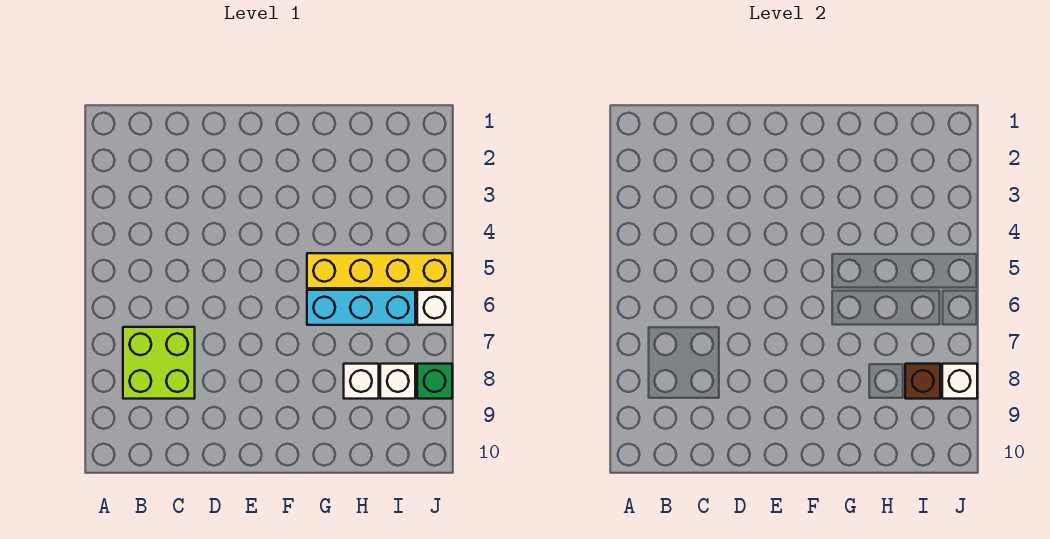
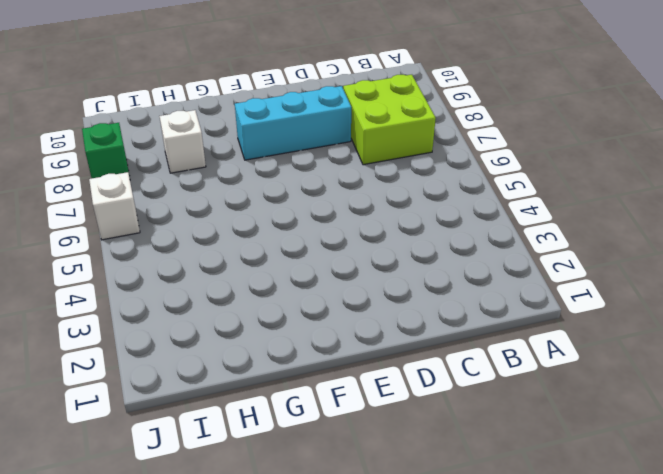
cyan 1x3 brick [235,86,351,160] -> cyan 1x3 brick moved to [307,290,415,325]
none -> yellow 1x4 brick [307,253,452,288]
none -> white 1x1 brick [380,364,415,399]

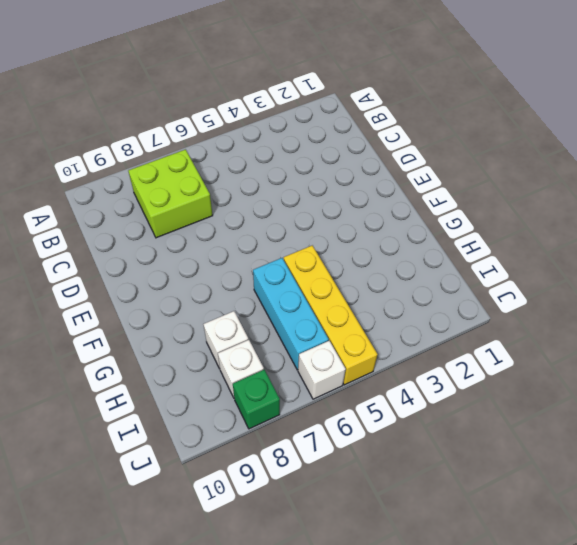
none -> brown 1x1 brick [905,364,940,399]
none -> white 1x1 brick [942,364,977,399]

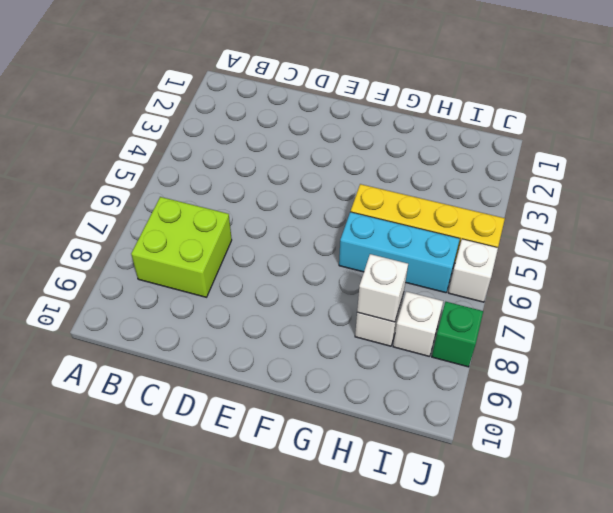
white 1x1 brick [357,254,408,322] -> white 1x1 brick moved to [942,364,977,399]
none -> brown 1x1 brick [905,364,940,399]

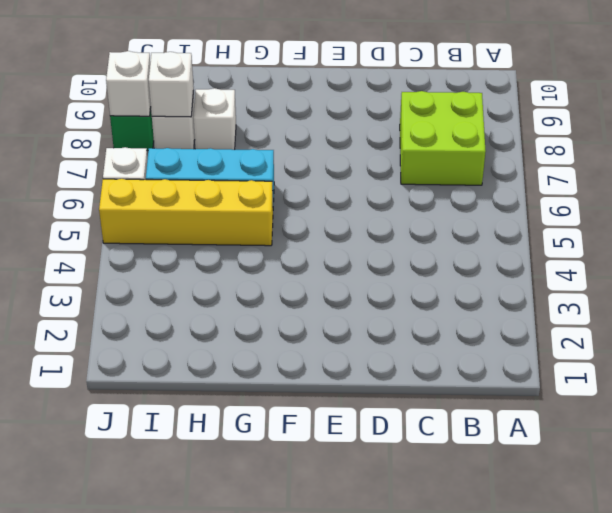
white 1x1 brick [149,52,194,117] -> brown 1x1 brick [905,364,940,399]

